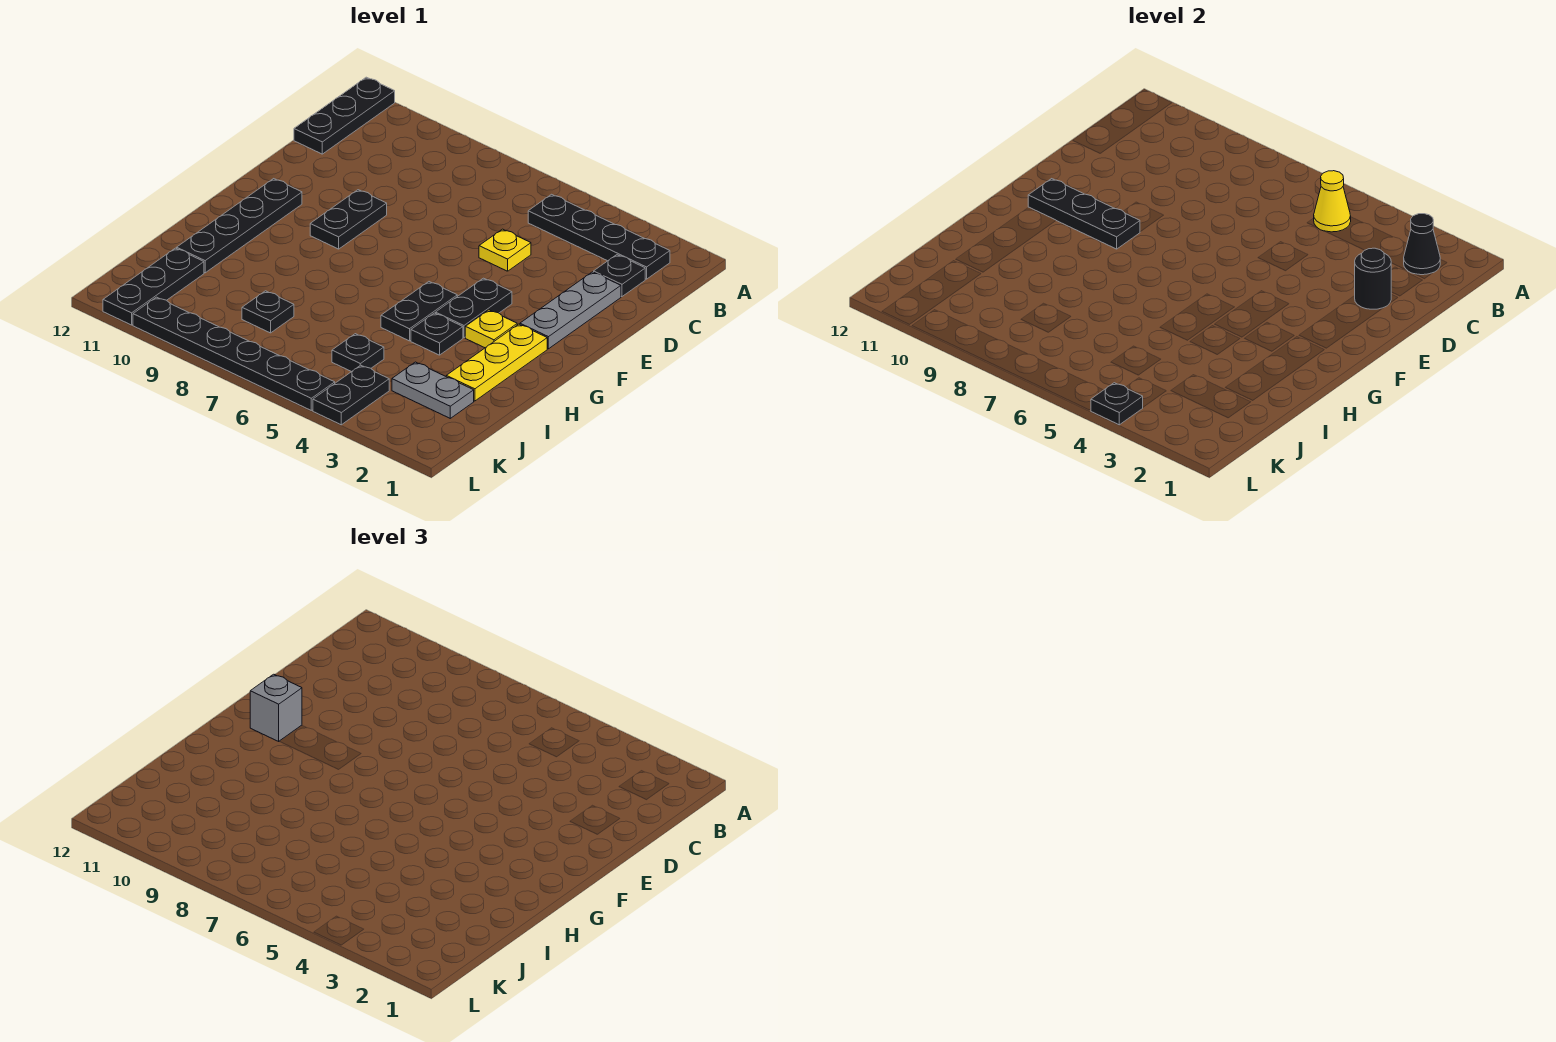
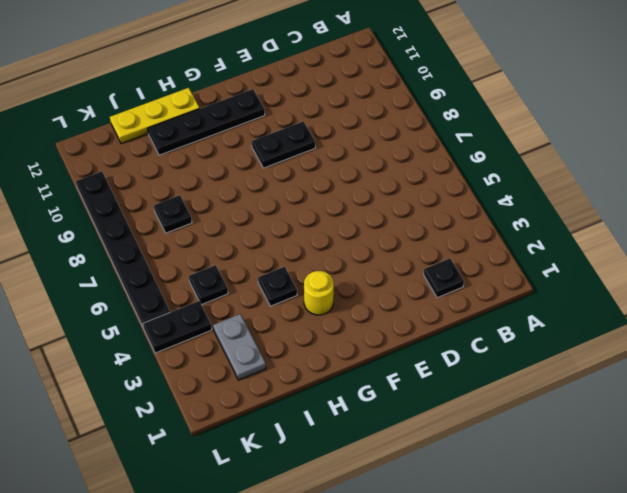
yellow 1x1 round brick [304,271,334,315] -> yellow 1x1 plate [465,310,517,348]
yellow 1x3 plate [110,88,200,144] -> yellow 1x3 plate moved to [446,324,547,401]
none -> black 1x3 plate [294,77,395,154]
none -> black 1x4 plate [528,194,670,279]
none -> grey 1x3 plate [520,272,621,349]

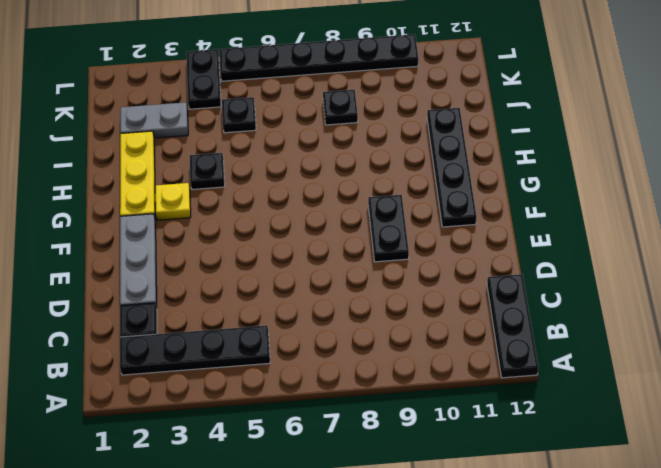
none -> yellow 1x1 plate [479,229,531,271]
none -> black 1x2 plate [436,278,512,338]
none -> black 1x2 plate [381,282,457,341]

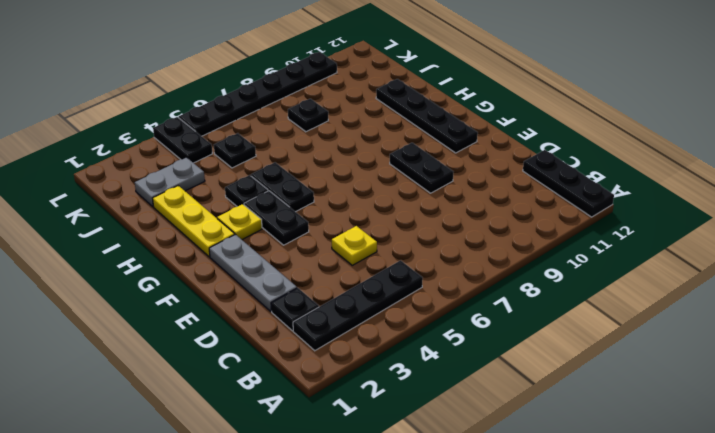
none -> black 1x3 plate [103,248,204,325]
none -> black 1x1 cone [1404,214,1440,275]
none -> yellow 1x1 cone [1314,171,1351,232]

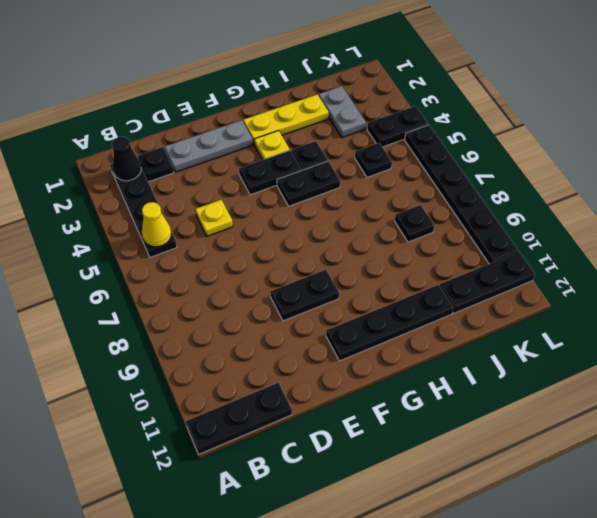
none -> black 1x1 round brick [1355,248,1391,309]
none -> black 1x3 plate [1028,179,1140,249]
none -> black 1x1 plate [1091,383,1143,425]

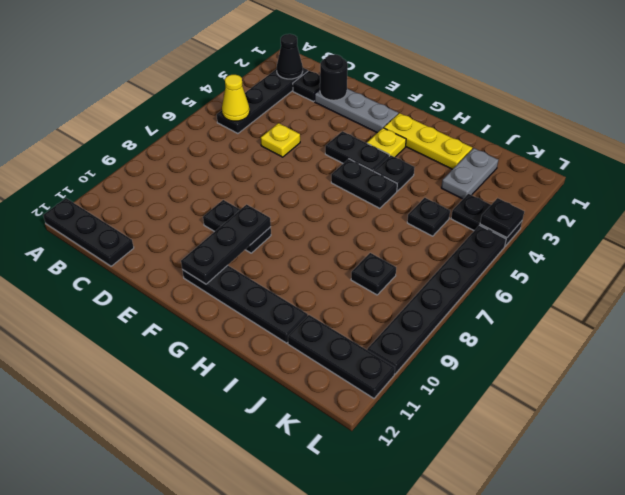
none -> grey 1x1 brick [250,674,302,741]

